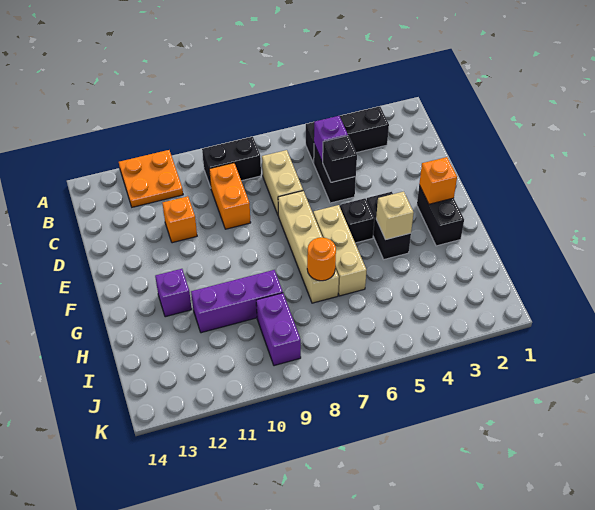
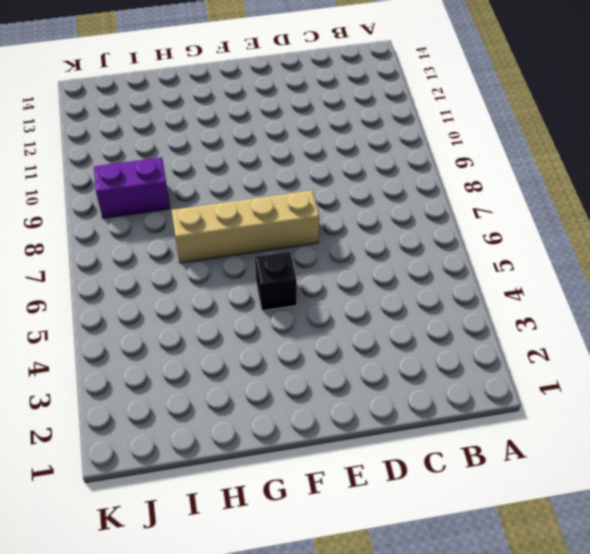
none -> orange 2x2 plate [119,150,183,207]
none -> black 1x3 brick [306,106,389,163]
none -> black 1x2 brick [202,137,261,187]

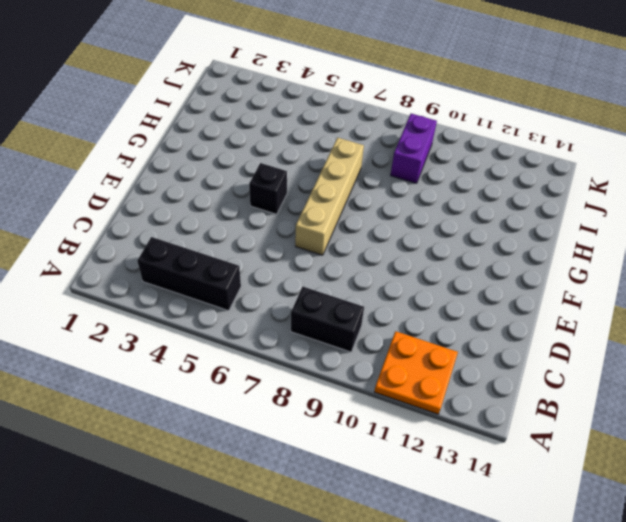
none -> black 1x2 brick [314,144,356,203]
none -> tan 1x2 brick [262,150,303,215]
none -> orange 1x2 brick [209,163,251,229]

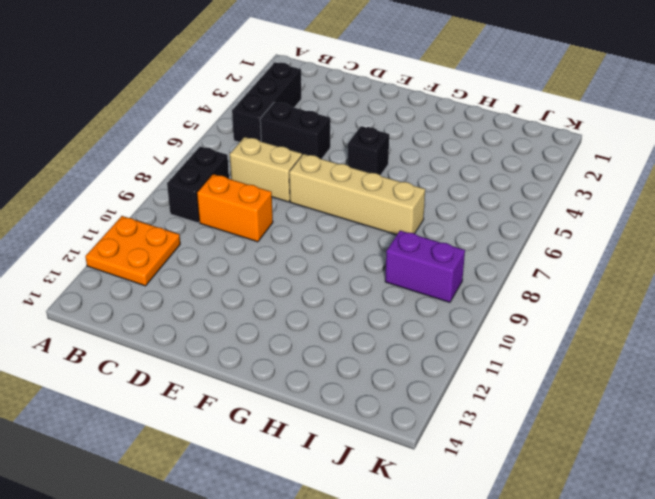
none -> orange 1x1 brick [163,196,197,243]
none -> black 1x2 brick [417,185,464,246]
none -> black 1x2 brick [367,192,411,259]

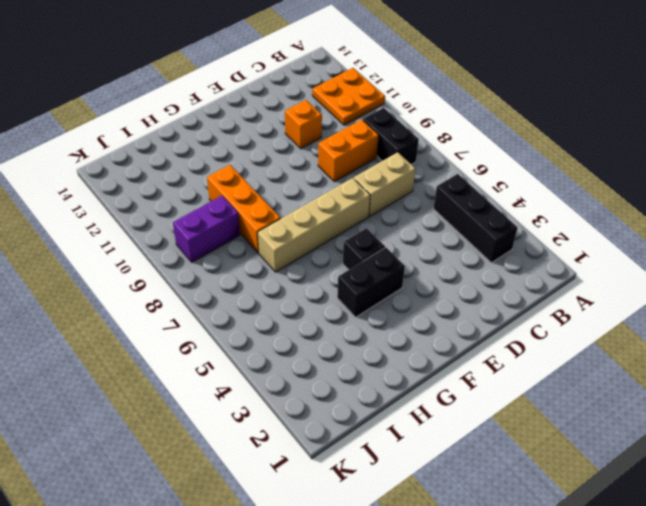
orange 1x3 brick [207,165,280,253] -> purple 1x3 brick [191,270,283,333]
none -> black 1x2 brick [314,144,356,203]
none -> black 1x2 brick [417,185,464,246]
none -> tan 1x3 brick [313,205,367,296]

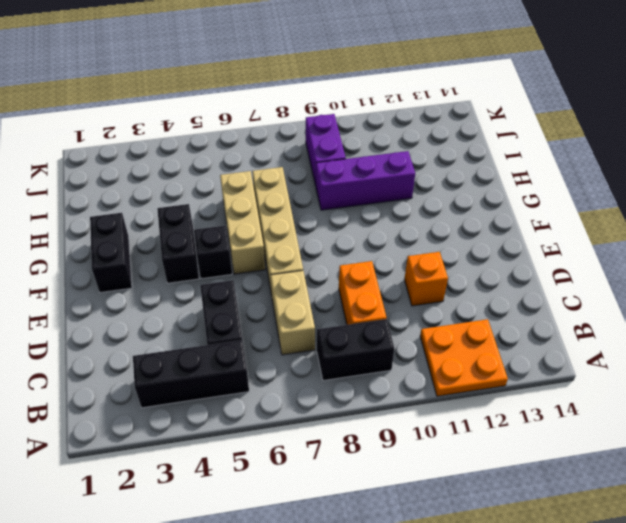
none -> purple 1x1 brick [155,269,192,317]
none -> purple 1x1 brick [314,116,348,162]
none -> black 1x1 brick [323,136,357,182]

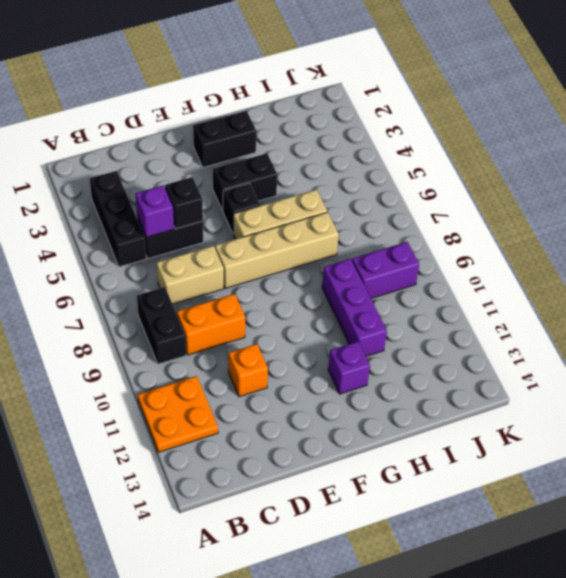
none -> orange 1x1 brick [419,157,457,204]
none -> tan 1x1 brick [376,192,414,240]
none -> orange 1x1 round brick [307,237,336,281]

